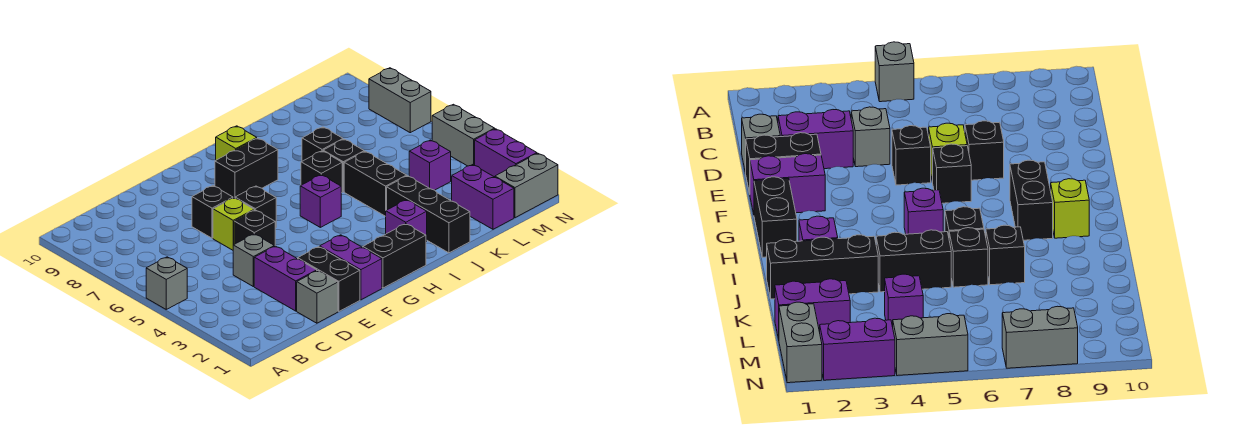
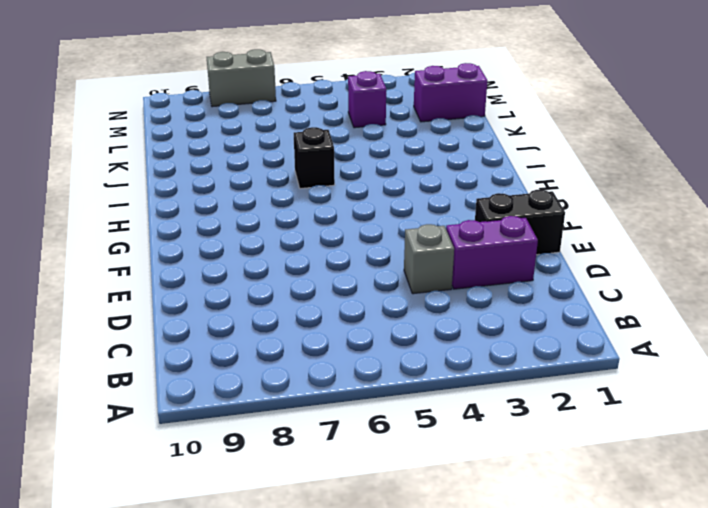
none -> grey 1x1 brick [146,257,187,309]
none -> grey 1x1 brick [297,271,338,323]
none -> black 1x1 brick [234,210,275,246]

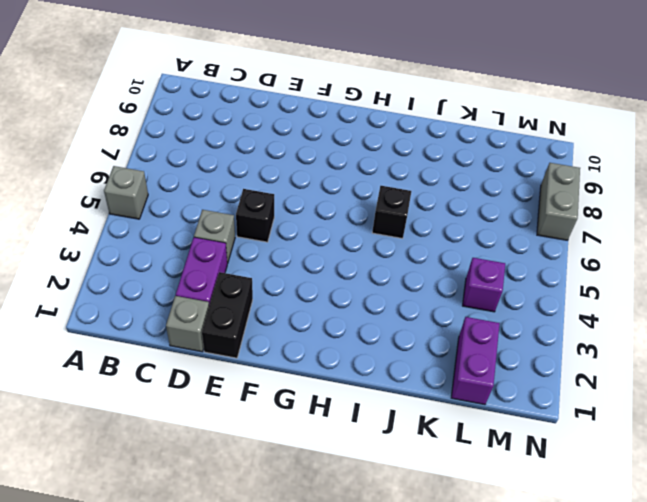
none -> lime 1x1 brick [213,198,254,250]
none -> black 1x1 brick [192,186,233,238]
none -> purple 1x2 brick [320,235,382,300]

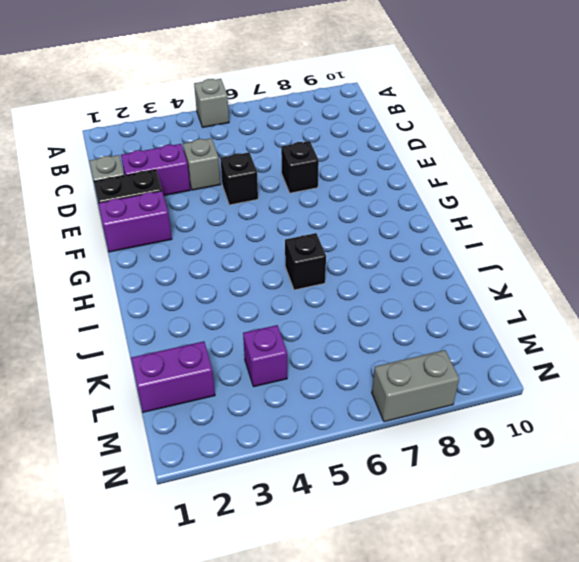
none -> lime 1x1 brick [213,198,254,250]
none -> black 1x1 brick [235,186,276,228]
none -> black 1x2 brick [363,224,426,288]

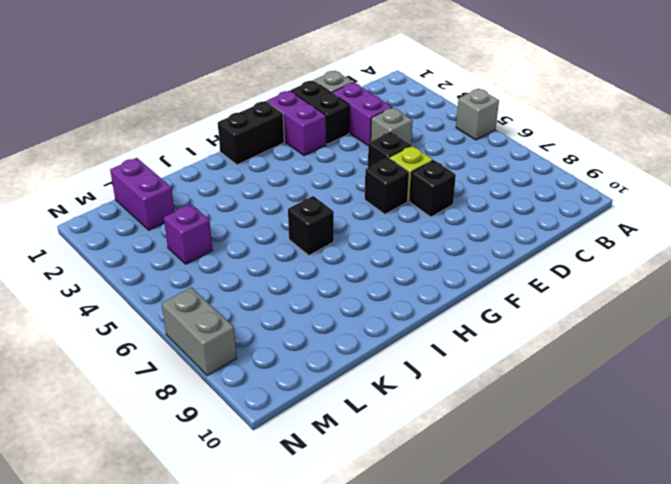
none -> black 1x2 brick [215,138,278,198]
none -> purple 1x1 brick [300,175,341,227]
none -> lime 1x1 brick [216,126,257,160]

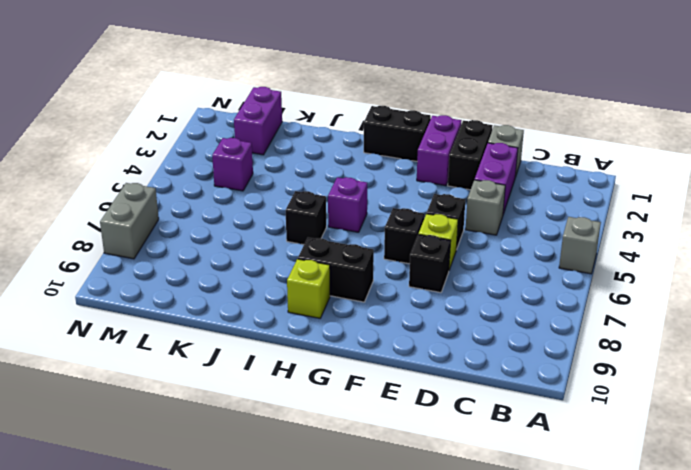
none -> purple 1x1 brick [386,200,427,241]
none -> black 1x3 brick [387,176,470,253]
none -> black 1x2 brick [344,151,407,216]

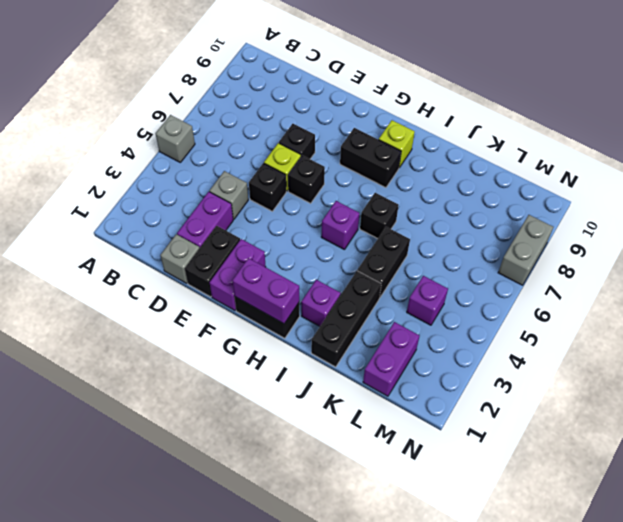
purple 1x2 brick [232,258,299,324] -> purple 1x2 brick turned to [475,129,537,177]
none -> black 1x1 brick [323,139,364,192]
none -> black 1x1 brick [302,127,343,161]
none -> grey 1x2 brick [495,153,558,218]

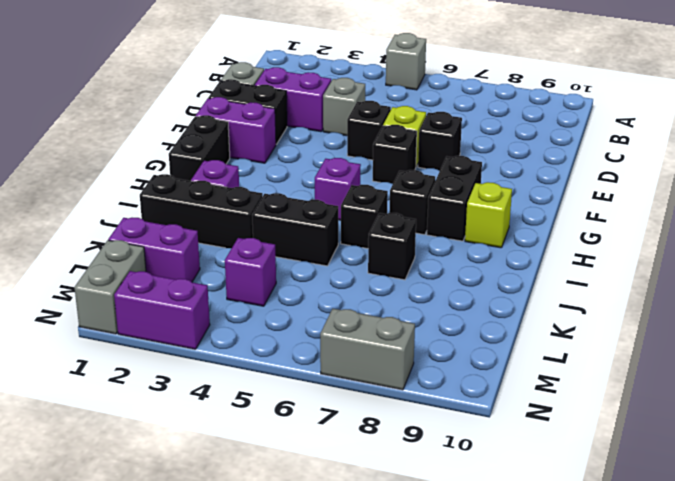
black 1x1 brick [389,170,435,235] -> black 1x1 brick moved to [323,139,364,192]
none -> grey 1x2 brick [432,104,495,166]

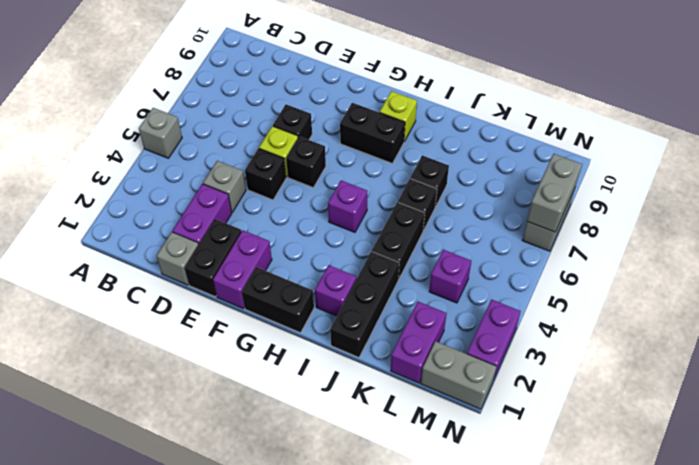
grey 1x2 brick [527,154,582,232] -> grey 1x2 brick moved to [432,104,495,166]
none -> black 1x1 brick [301,151,342,193]

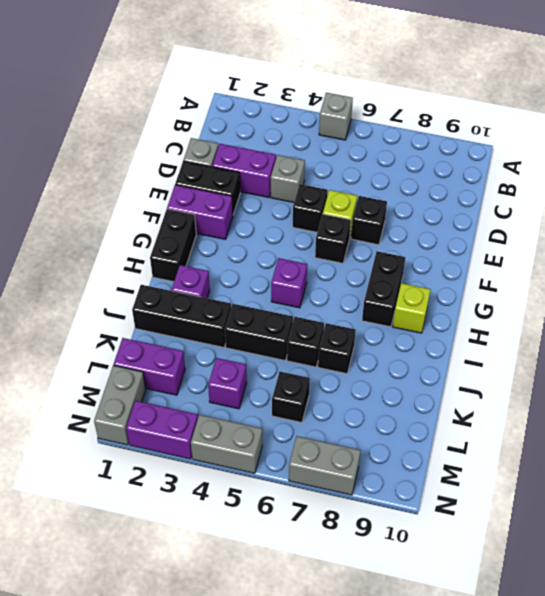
black 1x1 brick [272,372,310,423] -> black 1x1 brick moved to [301,151,342,193]

